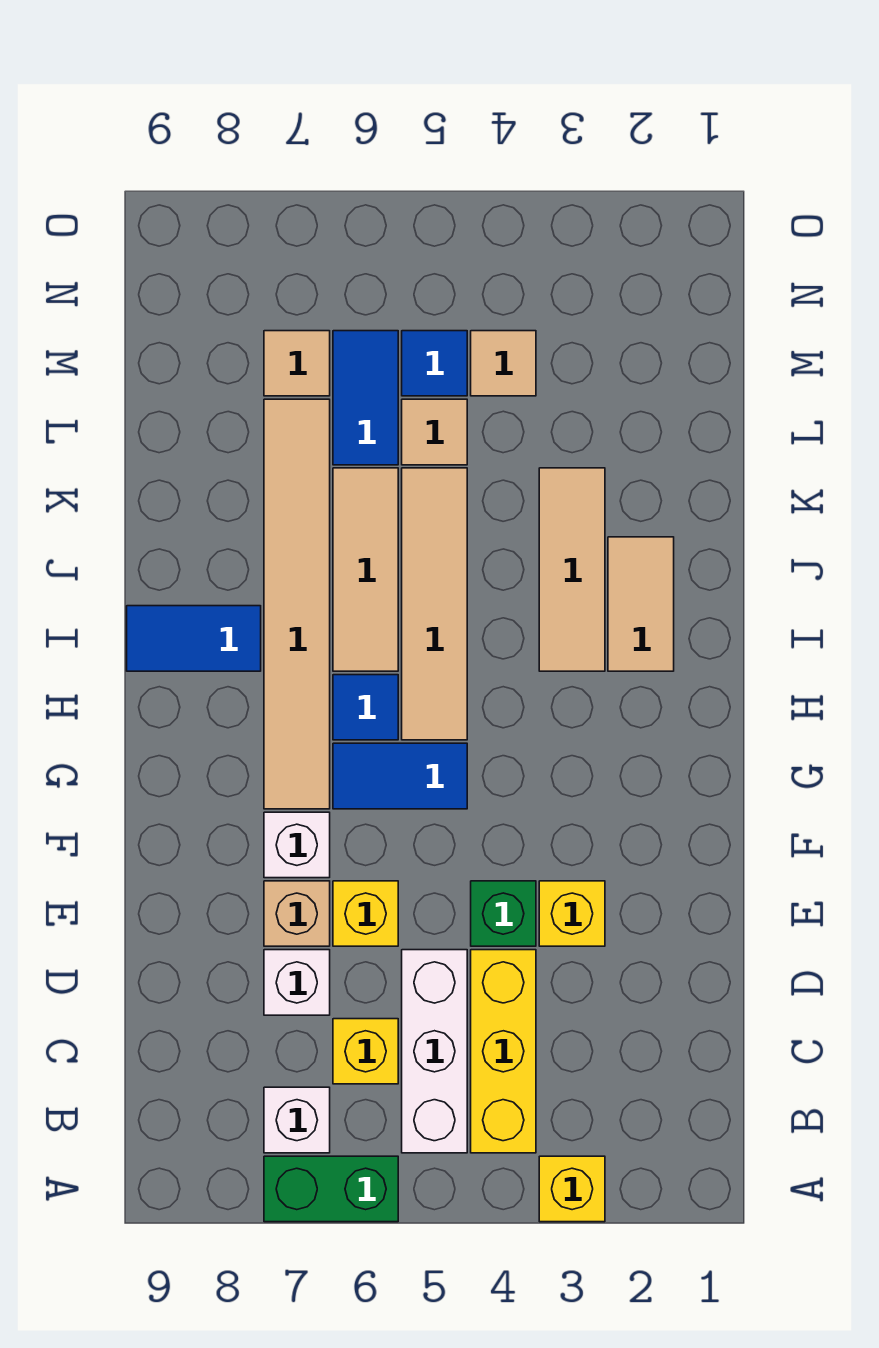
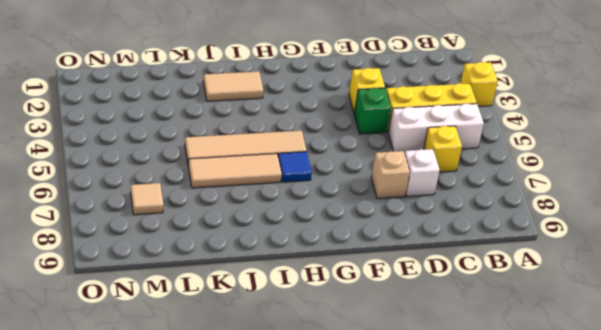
none -> green 1x2 brick [264,1156,398,1222]
none -> white 1x1 brick [264,1087,330,1153]
none -> yellow 1x1 brick [333,881,398,946]

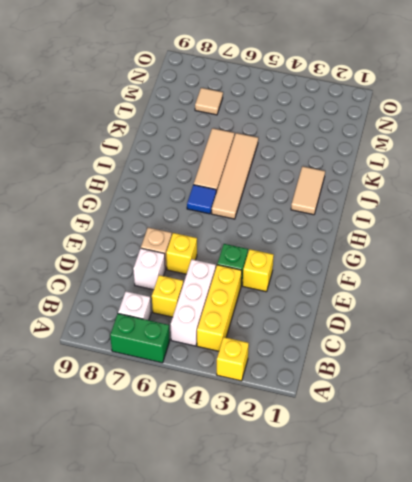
none -> white 1x1 brick [264,812,330,878]
none -> blue 1x2 tile [333,743,467,809]
none -> tan 1x6 tile [264,399,330,809]

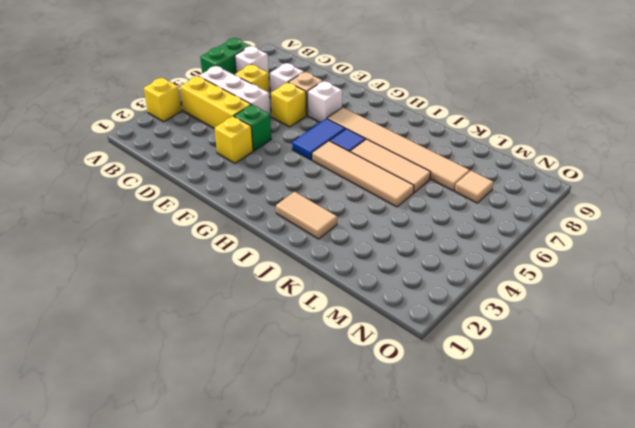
none -> tan 1x3 tile [539,468,605,671]
none -> blue 1x2 tile [127,606,261,671]
none -> tan 1x1 tile [402,399,467,465]

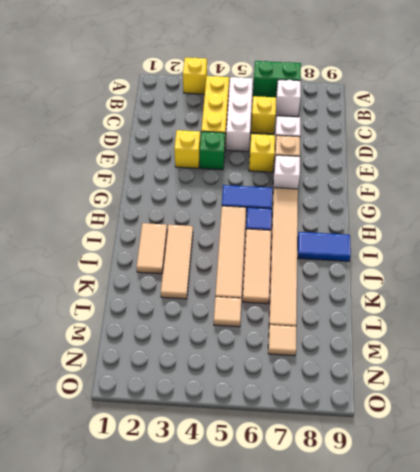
none -> blue 1x2 tile [333,331,398,465]
none -> tan 1x1 tile [471,331,536,396]
none -> blue 1x1 tile [402,331,467,396]

